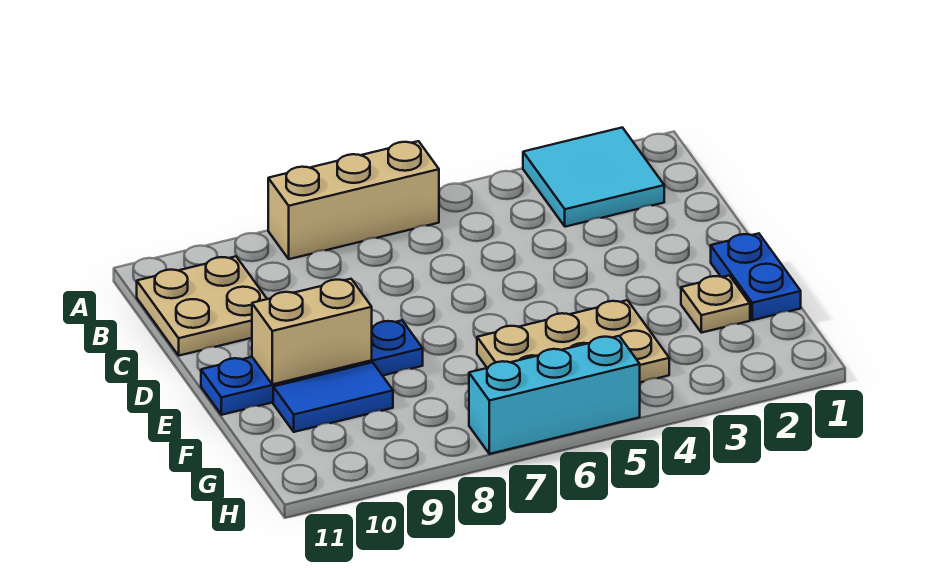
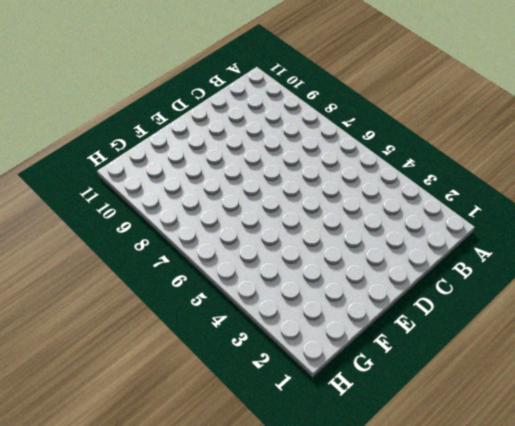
none -> cyan 2x2 tile [523,127,664,227]
none -> tan 1x3 brick [268,141,439,259]

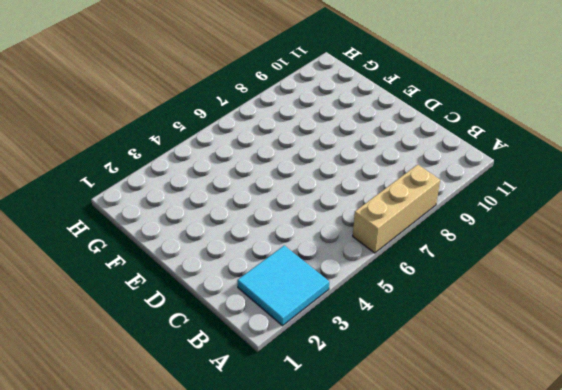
none -> tan 2x2 plate [137,256,267,356]
none -> blue 1x2 plate [711,233,801,320]

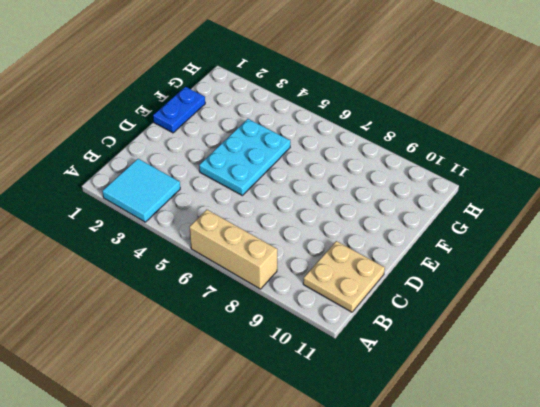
cyan 2x3 plate [199,119,290,195] -> tan 2x3 plate [477,300,669,382]
none -> blue 1x4 plate [201,320,423,415]
none -> tan 1x1 plate [681,275,750,333]

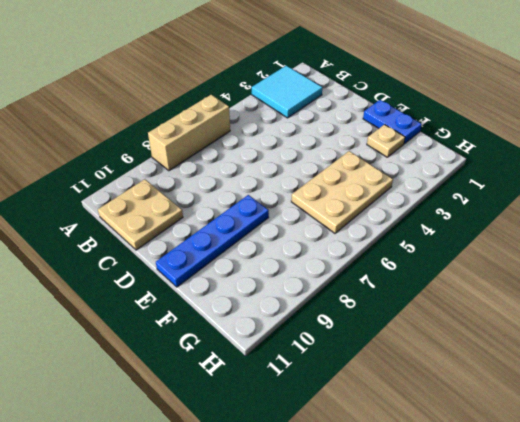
none -> blue 1x2 tile [273,362,393,432]
none -> cyan 1x3 brick [469,336,640,454]

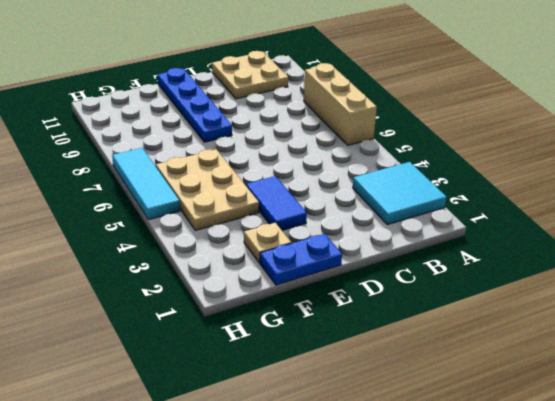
blue 1x2 tile [246,176,307,230] -> blue 1x2 tile moved to [273,362,393,432]
cyan 1x3 tile [112,148,180,220] -> cyan 1x3 brick [469,336,640,454]
none -> tan 1x2 brick [252,279,372,384]

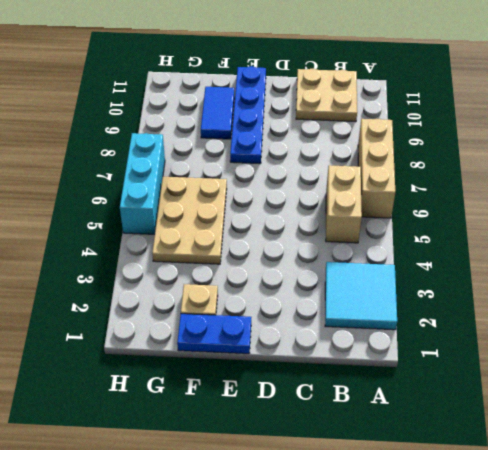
tan 1x2 brick [326,165,362,243] -> tan 1x2 brick moved to [252,279,372,384]

